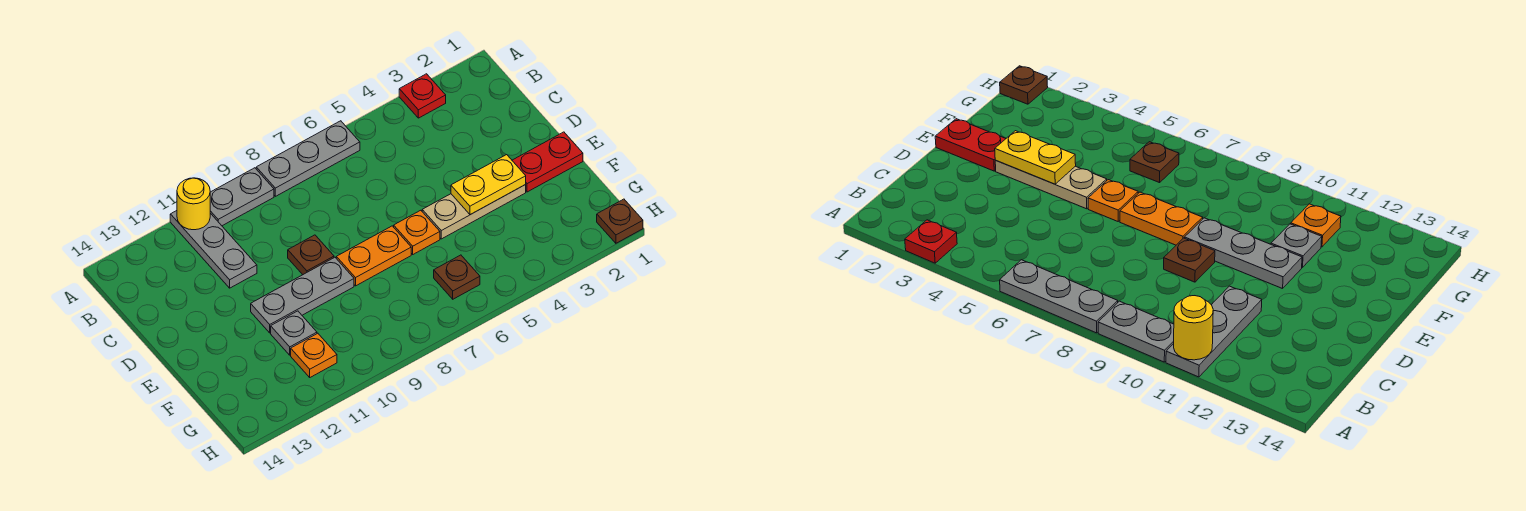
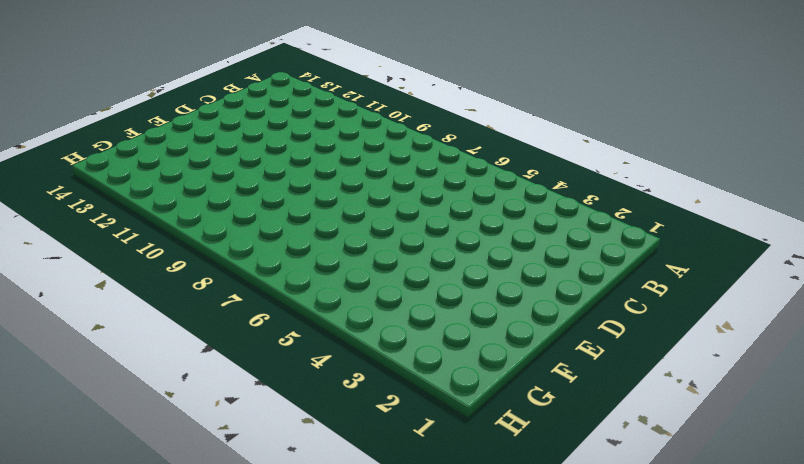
none -> red 1x1 plate [399,74,446,118]
none -> grey 1x3 plate [256,121,360,196]
none -> grey 1x2 plate [210,168,274,226]

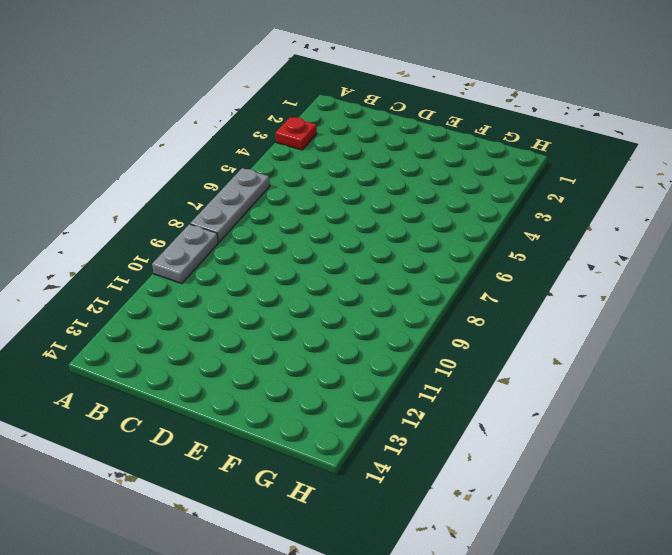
none -> grey 1x3 plate [170,211,257,288]
none -> brown 1x1 plate [288,235,334,275]
none -> red 1x2 plate [512,132,583,192]

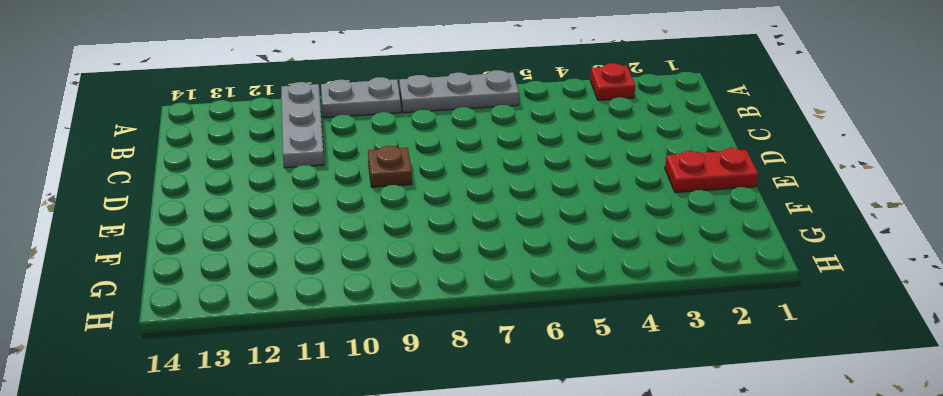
none -> tan 1x3 plate [422,185,526,239]
none -> orange 1x1 plate [394,210,440,254]
none -> orange 1x2 plate [336,226,411,286]

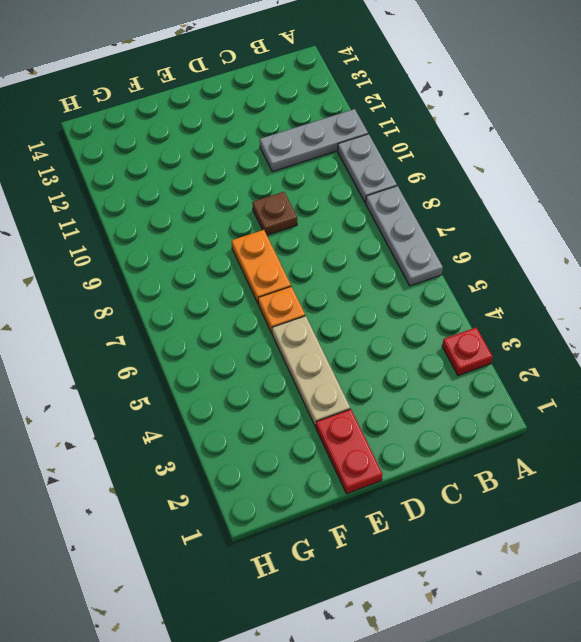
none -> grey 1x3 plate [251,257,354,333]
none -> grey 1x1 plate [271,311,317,355]
none -> brown 1x1 plate [434,255,480,299]

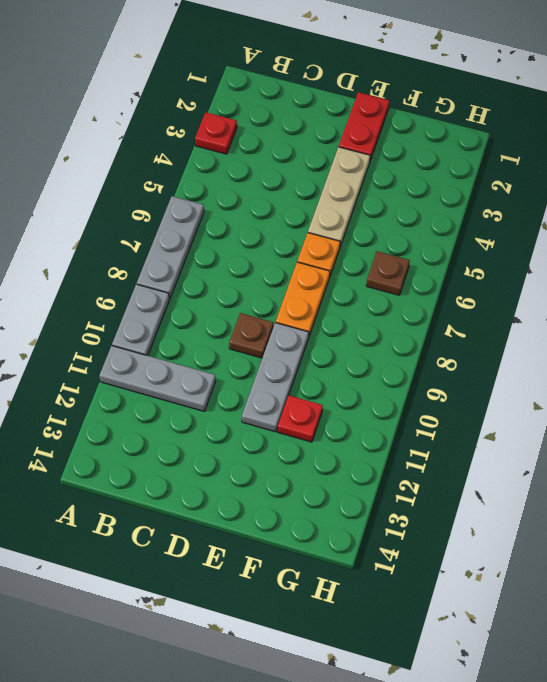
red 1x1 plate [278,395,323,442] -> grey 1x1 plate [271,311,317,355]
none -> orange 1x1 plate [291,333,337,377]
none -> brown 1x1 plate [597,199,643,243]
none -> yellow 1x1 round brick [177,178,210,230]

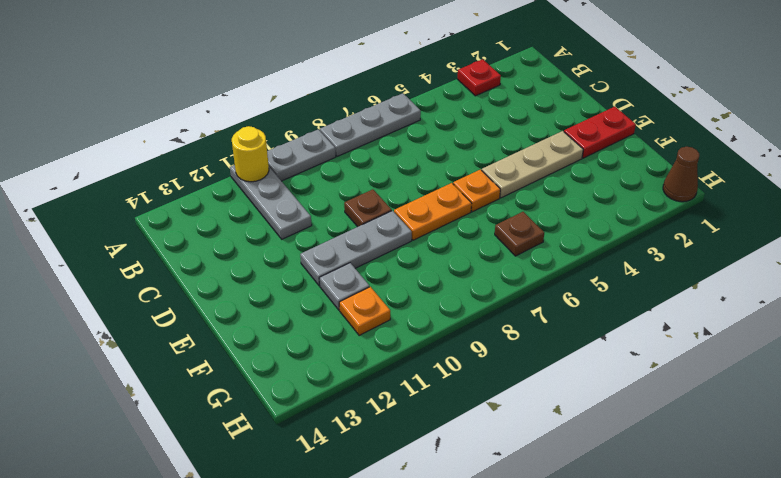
brown 1x1 cone [663,147,699,202] -> brown 1x1 plate [597,199,643,243]
none -> yellow 1x2 plate [451,155,526,215]

